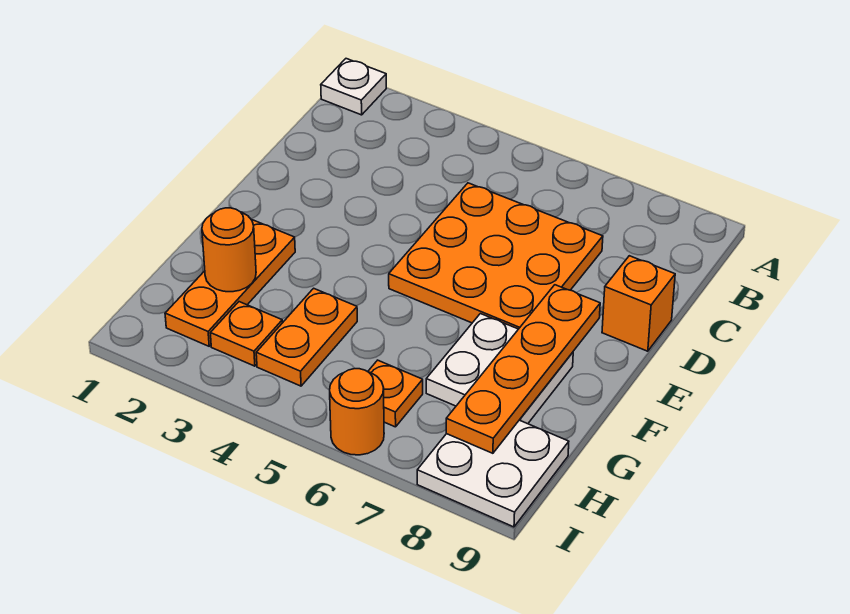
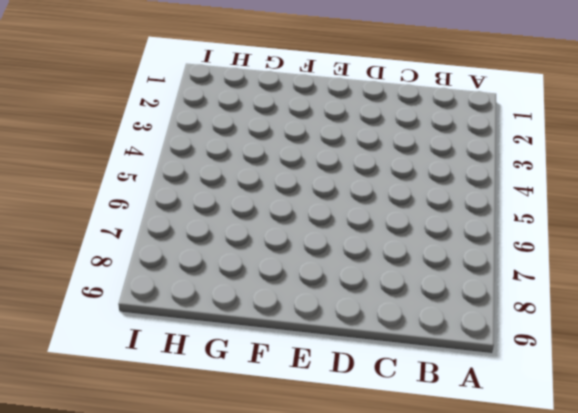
none -> white 1x1 plate [321,59,386,115]
none -> orange 3x3 plate [389,183,603,329]
none -> orange 1x1 brick [602,256,675,351]

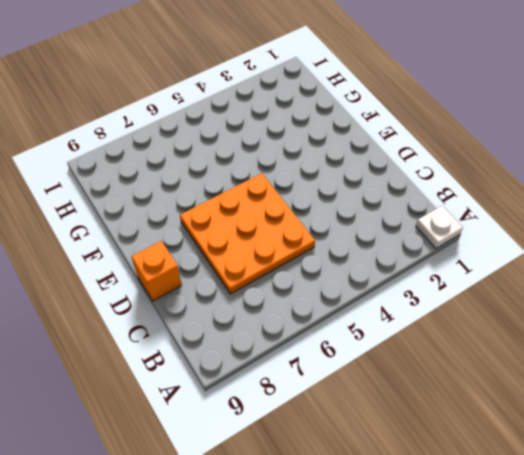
none -> orange 1x3 plate [165,220,295,346]
none -> white 2x2 plate [426,314,573,424]
none -> orange 1x2 plate [256,288,357,386]

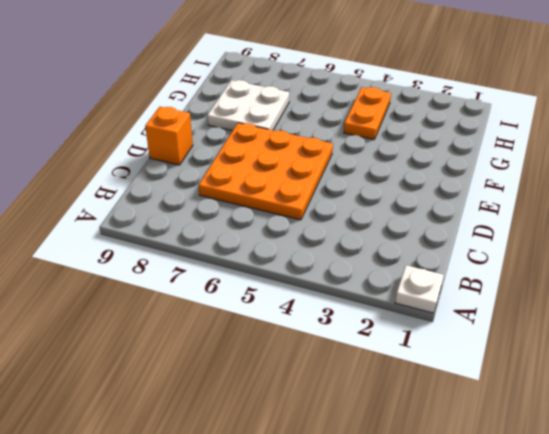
none -> orange 1x3 plate [165,220,295,346]
none -> orange 1x1 plate [210,302,282,366]
none -> orange 1x1 plate [368,360,423,427]

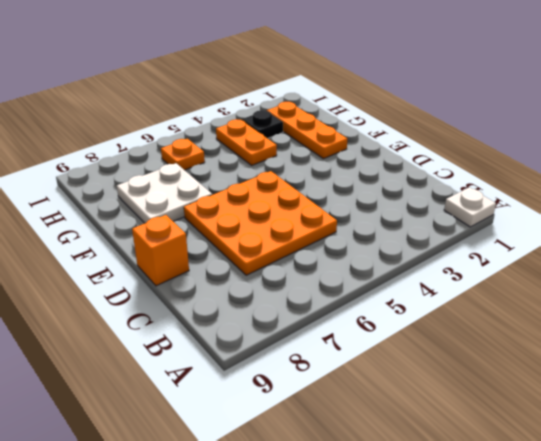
black 1x1 plate [242,110,283,138] -> orange 1x1 plate [210,302,282,366]
none -> white 2x2 plate [417,420,569,527]
none -> orange 1x1 round brick [330,369,384,455]
none -> orange 1x4 plate [446,285,600,453]

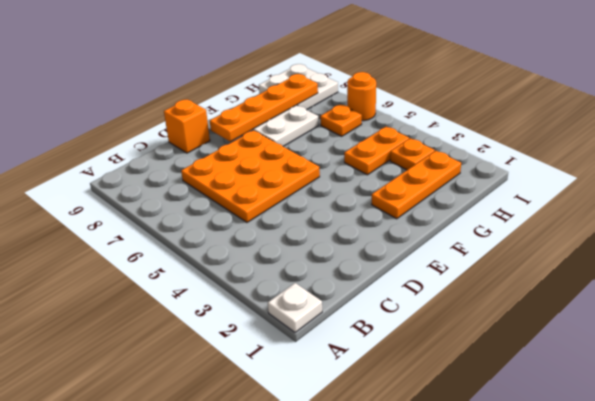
none -> orange 1x1 round brick [202,208,256,292]

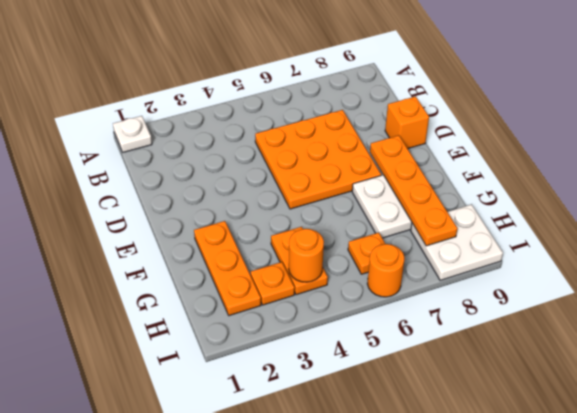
orange 1x1 round brick [289,229,324,282] -> orange 1x1 round brick moved to [202,208,256,292]

